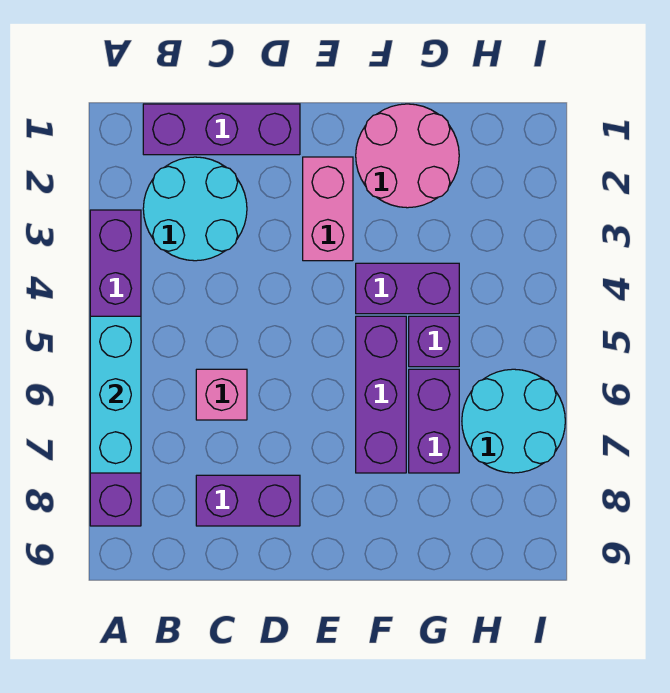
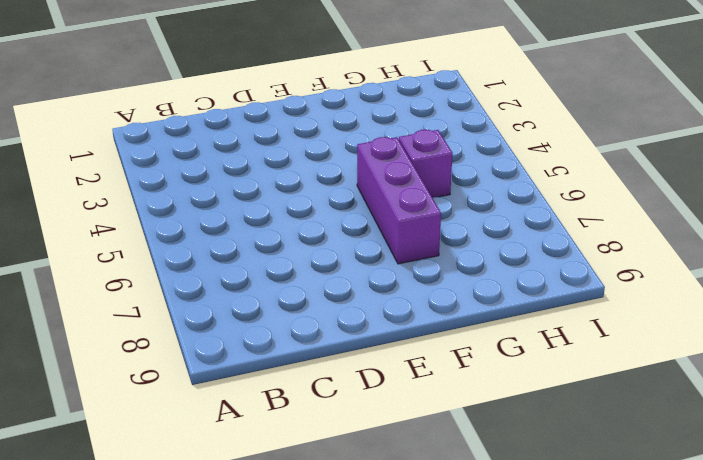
none -> purple 1x6 brick [90,210,141,526]
none -> purple 1x3 brick [143,104,300,155]
none -> cyan 2x2 round brick [143,157,247,261]

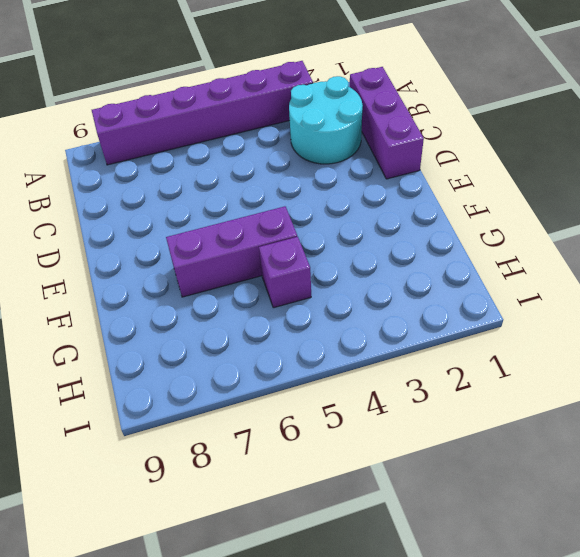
none -> pink 1x1 brick [196,369,247,420]
none -> purple 1x2 brick [196,475,300,526]
none -> pink 1x2 brick [303,157,353,261]

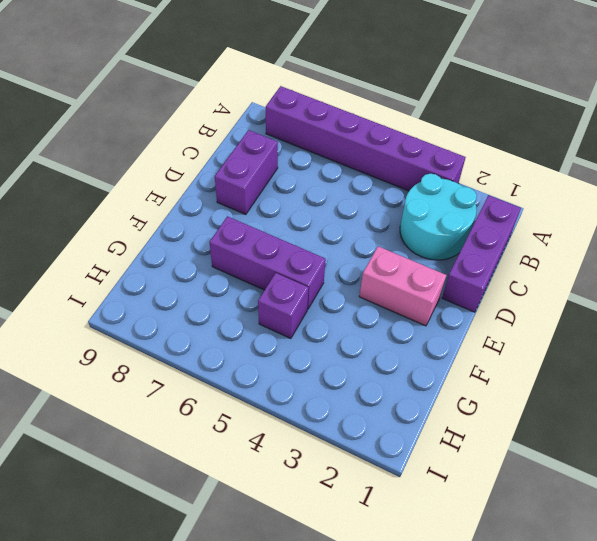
none -> pink 1x1 brick [196,369,247,420]
none -> pink 2x2 round brick [356,104,459,208]
none -> purple 1x2 brick [356,263,459,314]

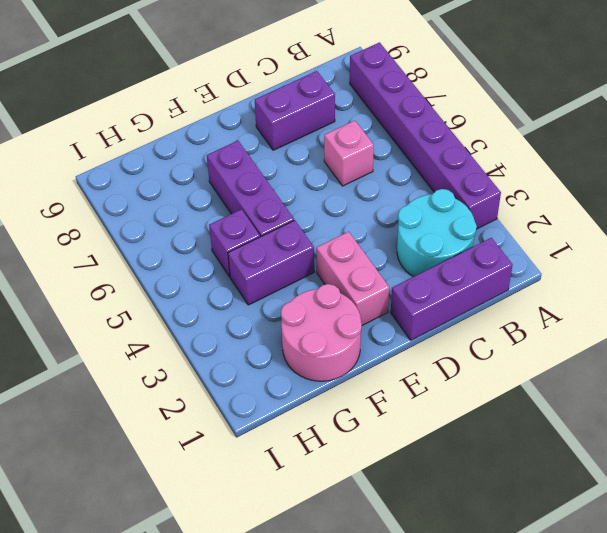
none -> purple 1x2 brick [409,369,459,473]
none -> cyan 2x2 round brick [462,369,565,473]
none -> cyan 1x3 brick [90,316,141,473]

